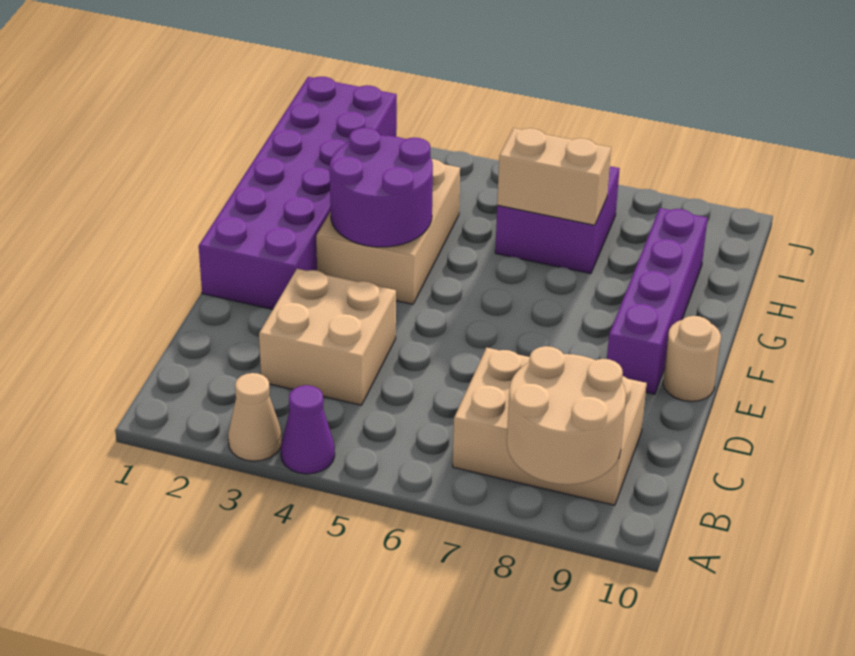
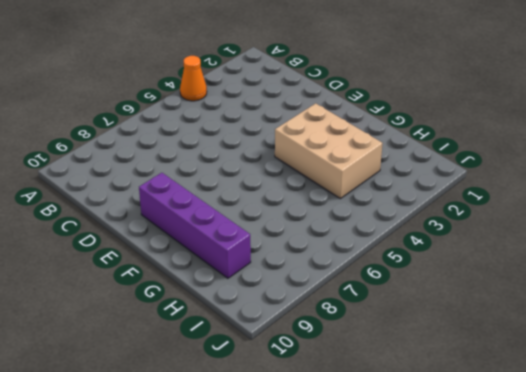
orange 1x1 cone [180,56,207,101] -> purple 1x1 cone [281,385,335,474]
none -> tan 1x1 cone [228,373,282,461]
none -> tan 2x3 brick [453,348,647,505]
none -> tan 2x2 brick [259,269,396,405]

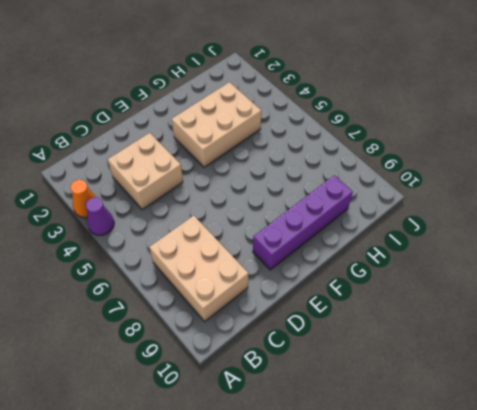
orange 1x1 cone [70,180,96,218] -> tan 1x1 cone [228,373,282,461]
none -> purple 2x6 brick [199,77,397,309]
none -> tan 1x1 round brick [663,316,721,402]
none -> purple 2x2 brick [495,166,620,274]

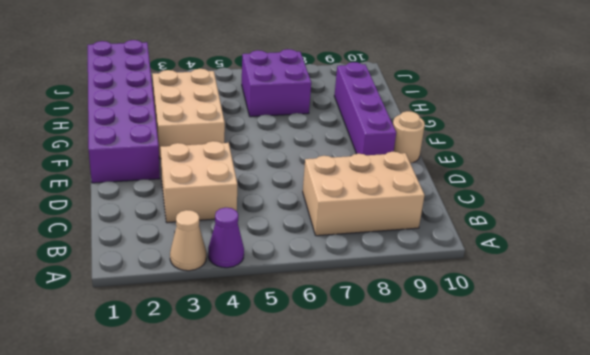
none -> tan 2x2 round brick [507,346,626,484]
none -> purple 2x2 round brick [330,128,433,247]
none -> tan 1x2 brick [497,128,611,225]

